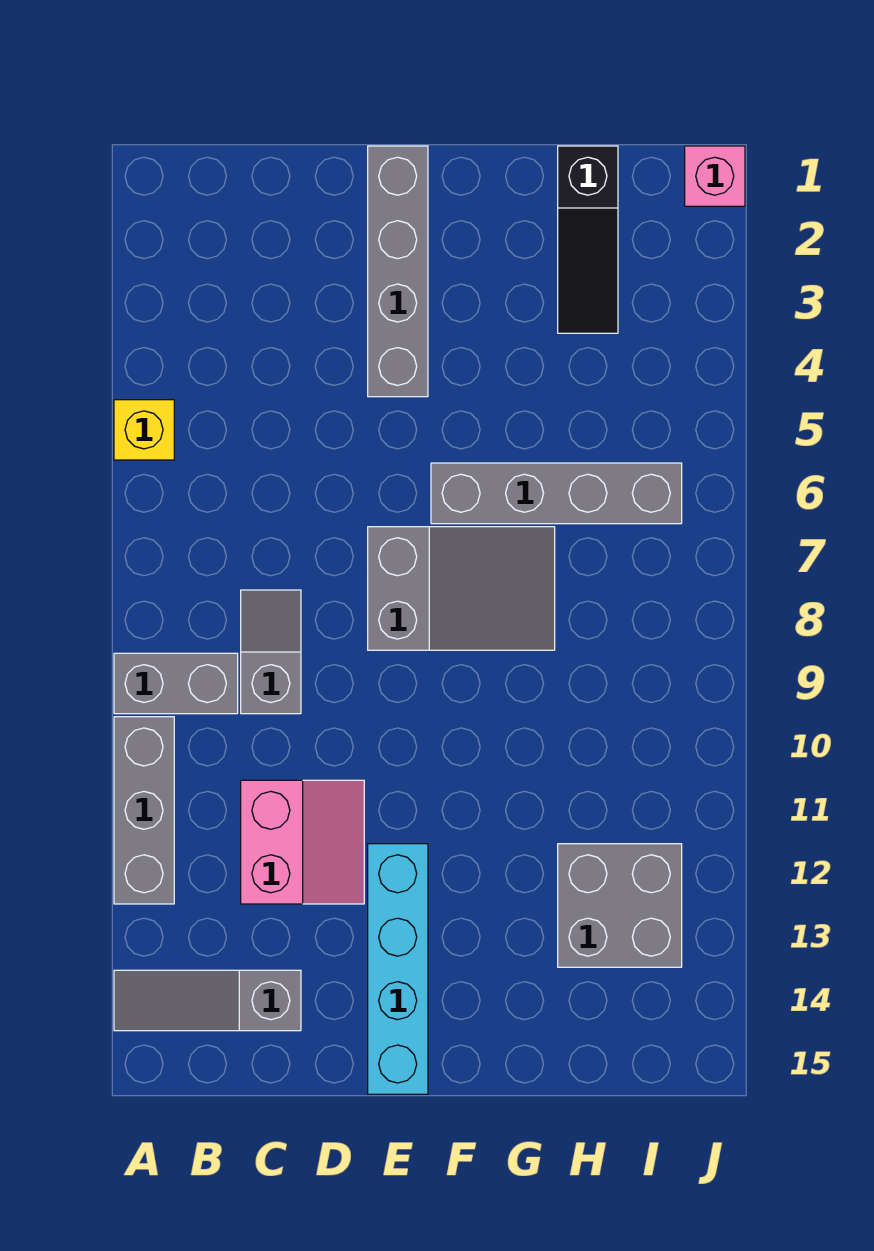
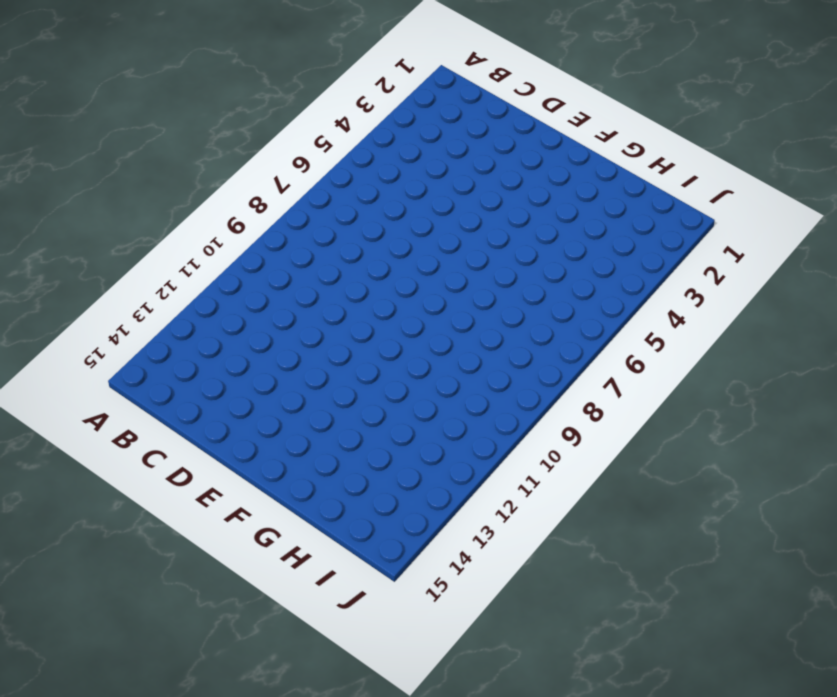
none -> yellow 1x1 brick [114,400,174,460]
none -> grey 1x2 brick [114,653,238,714]
none -> grey 1x3 brick [114,717,174,904]

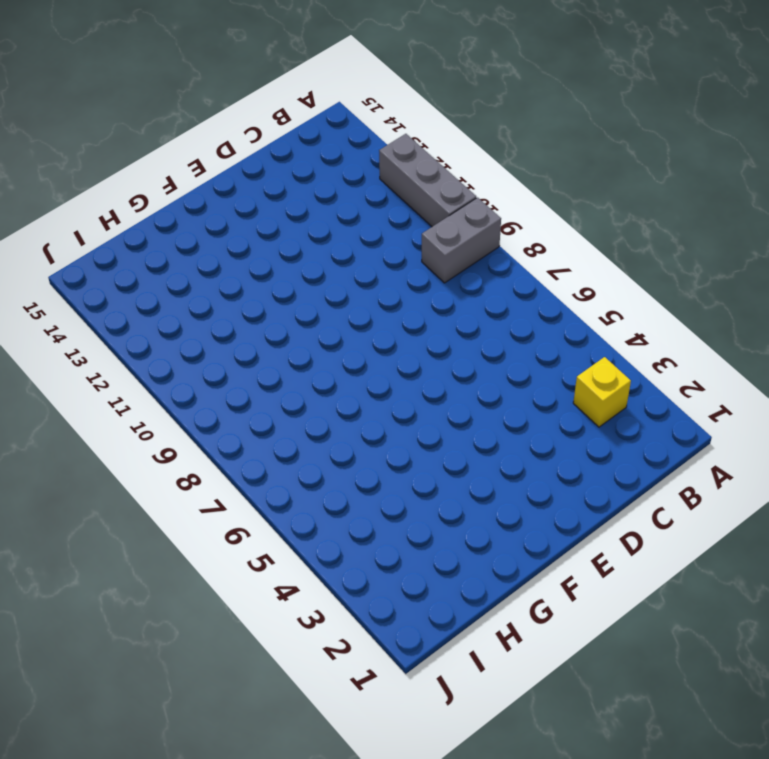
yellow 1x1 brick [573,357,631,427] -> yellow 1x1 brick moved to [114,400,174,460]
none -> grey 1x3 slope [114,970,301,1031]
none -> grey 1x2 slope [241,590,301,714]
none -> pink 2x2 slope [241,780,364,904]

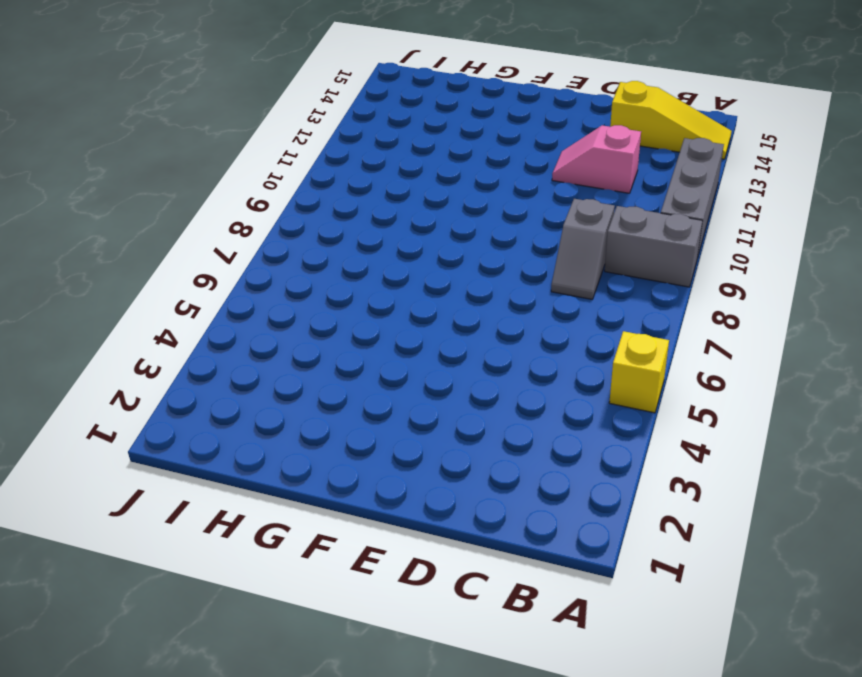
yellow 1x3 slope [610,81,732,159] -> grey 1x3 slope [114,970,301,1031]
pink 1x2 slope [552,125,641,193] -> pink 2x2 slope [241,780,364,904]
none -> grey 1x4 brick [368,146,428,397]
none -> grey 2x3 slope [368,527,555,650]
none -> cyan 1x4 brick [368,844,428,1094]

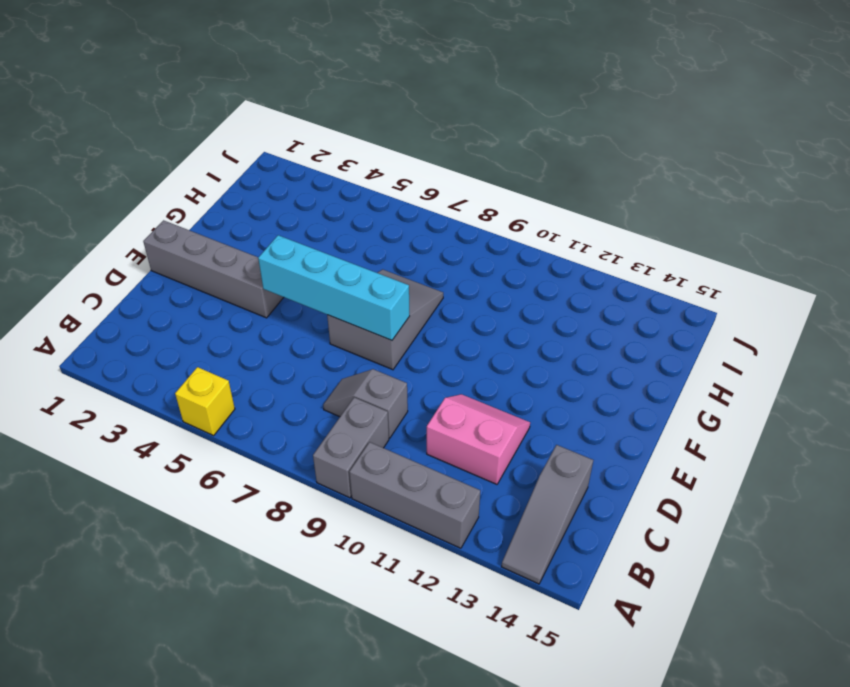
cyan 1x4 brick [258,235,410,340] -> cyan 1x4 brick moved to [368,844,428,1094]
none -> grey 1x4 brick [431,463,682,524]
none -> black 1x3 slope [558,146,618,333]
none -> grey 2x2 brick [558,844,682,967]

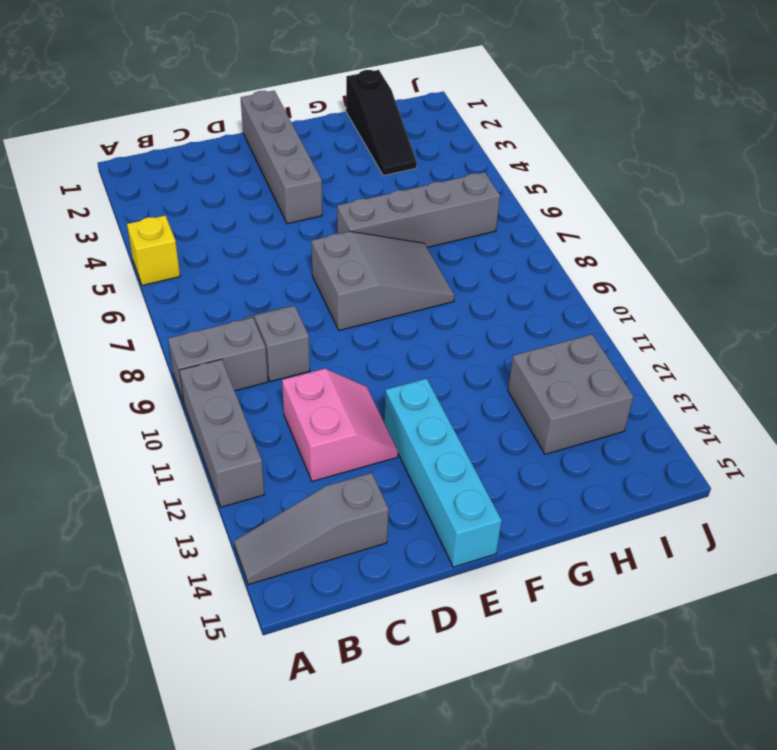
none -> pink 1x1 brick [685,146,745,206]

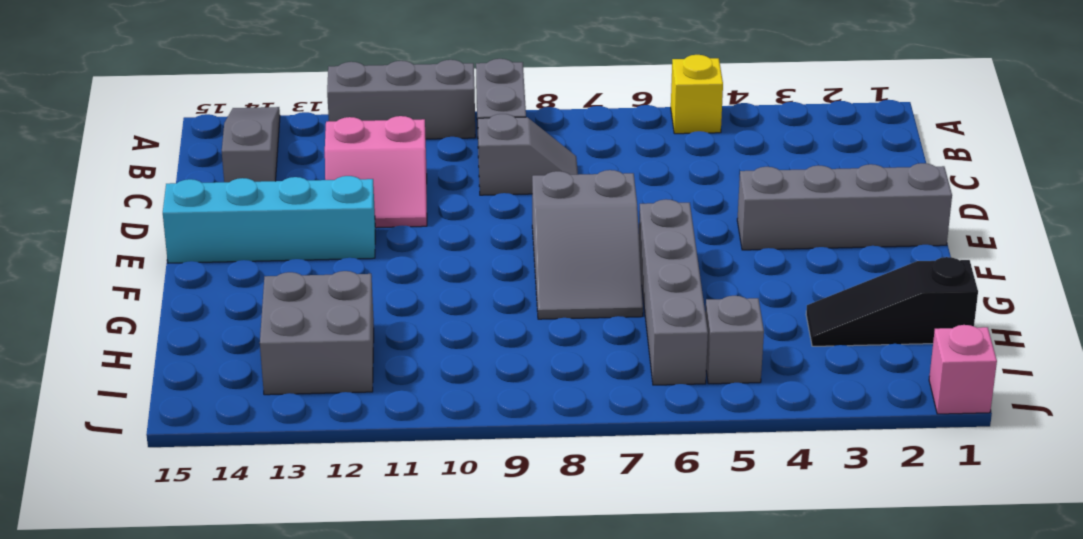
grey 1x1 brick [705,296,764,384] -> none

